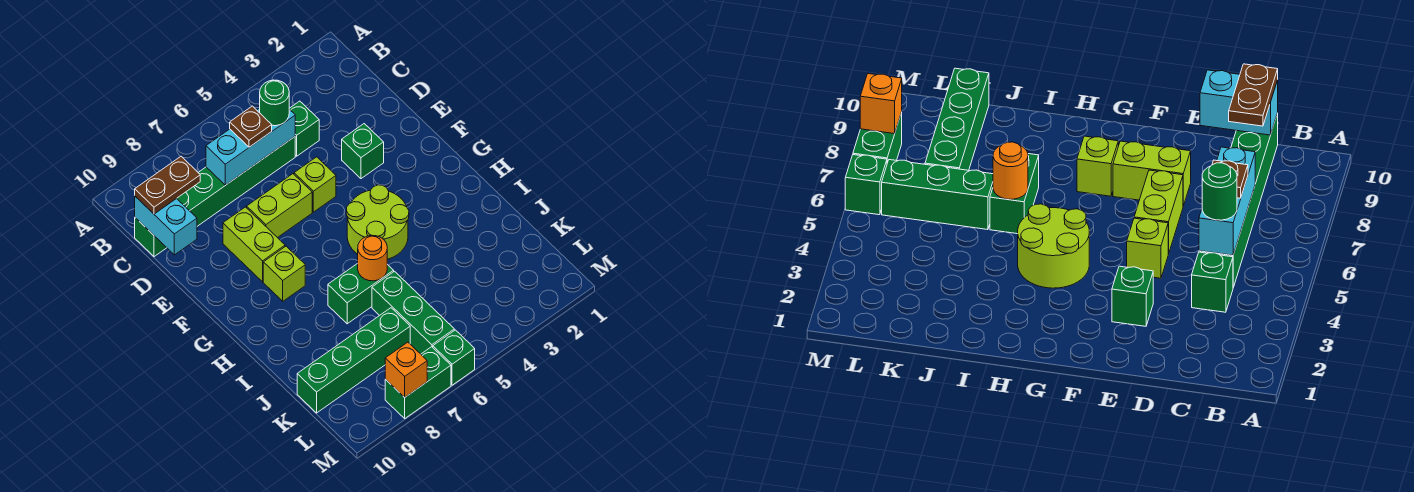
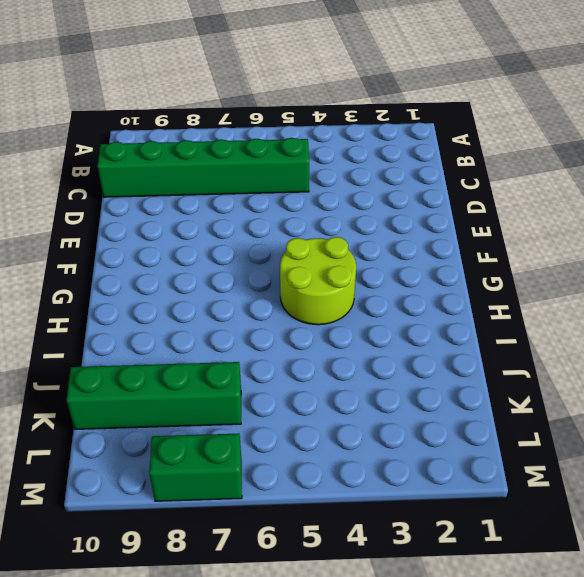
none -> green 1x1 brick [289,101,319,156]
none -> green 1x1 brick [342,124,384,179]
none -> lime 1x1 brick [294,157,336,212]

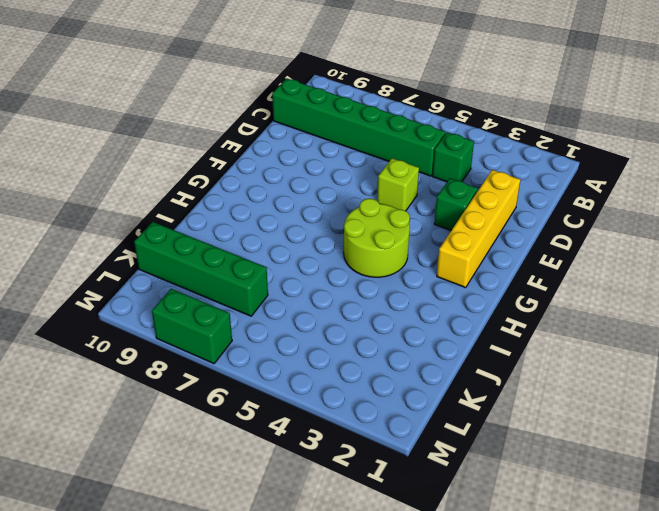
yellow 1x4 brick [437,170,520,288] -> none
none -> lime 1x2 brick [247,174,312,238]
none -> lime 1x2 brick [223,207,285,282]
none -> lime 1x1 brick [263,246,305,301]

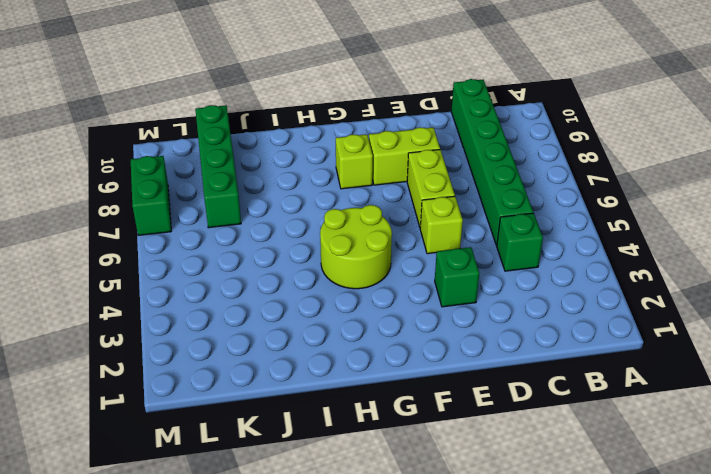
none -> green 1x2 brick [328,263,394,324]
none -> green 1x3 brick [372,271,454,354]
none -> green 1x1 brick [433,330,475,385]

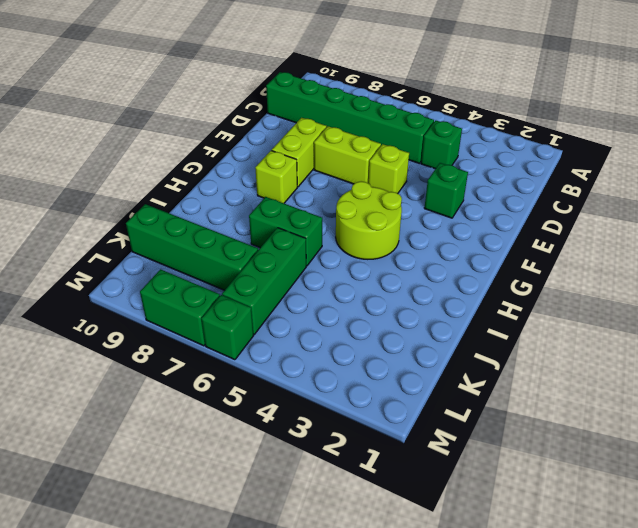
none -> cyan 1x3 brick [206,108,295,185]
none -> cyan 1x2 brick [135,196,197,255]
none -> orange 1x1 round brick [358,235,387,281]

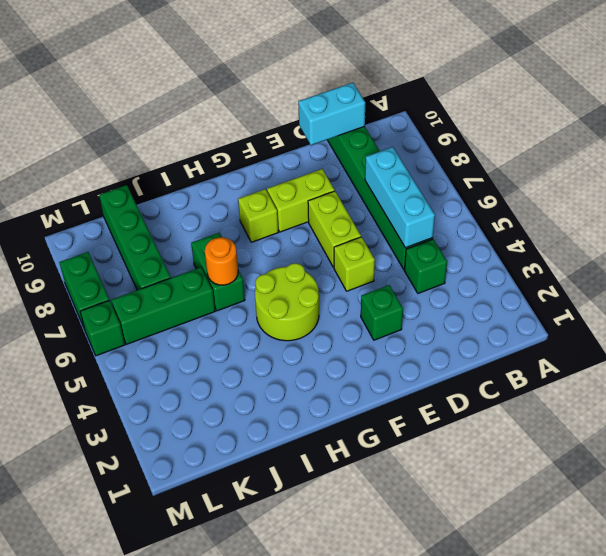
none -> orange 1x1 brick [385,342,427,397]
none -> green 1x1 round brick [260,80,289,126]
none -> brown 1x1 plate [230,106,272,147]

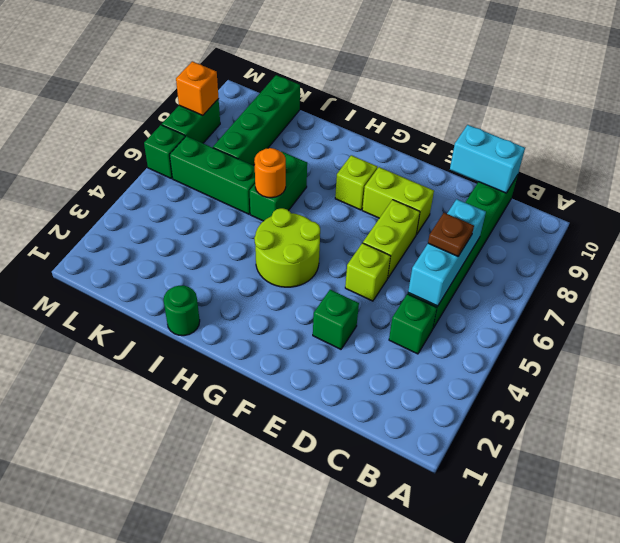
green 1x1 round brick [164,286,200,336] -> green 1x1 round brick moved to [260,80,289,126]
none -> brown 1x2 plate [135,157,200,214]

